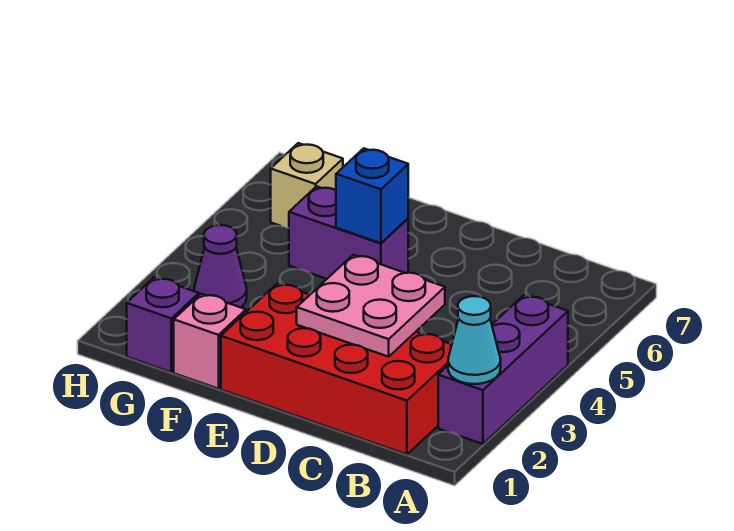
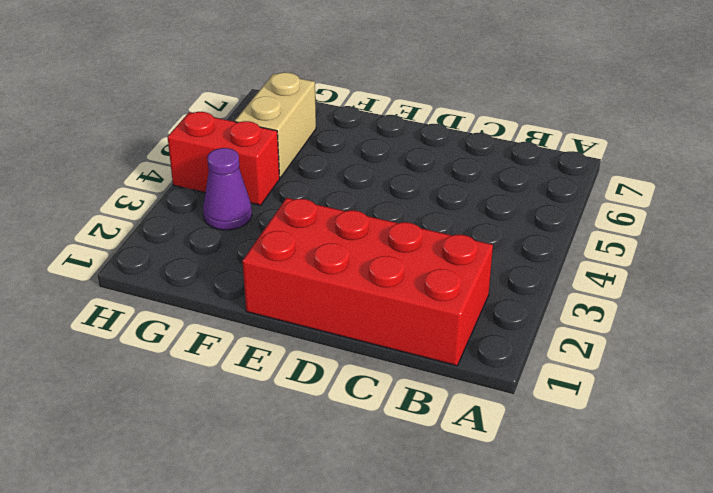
red 1x2 brick [168,112,280,205] -> none
tan 1x2 brick [235,72,316,178] -> tan 1x1 brick [271,143,343,228]
none -> purple 1x3 brick [438,295,568,444]
none -> purple 1x2 brick [289,186,408,279]

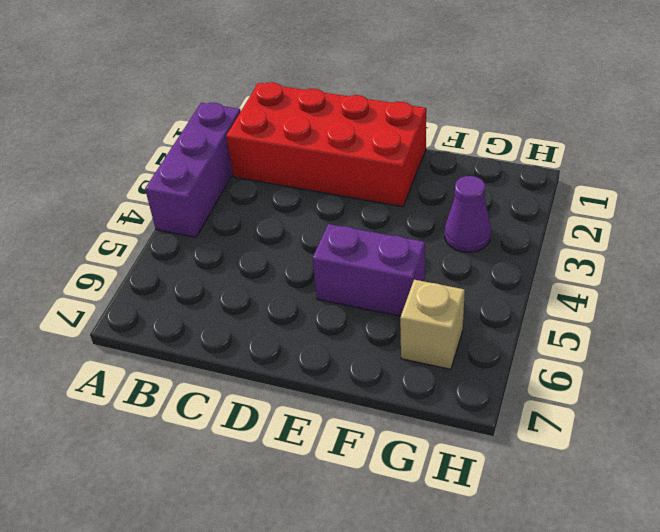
none -> pink 1x1 brick [174,294,246,389]
none -> purple 1x1 brick [127,277,199,372]

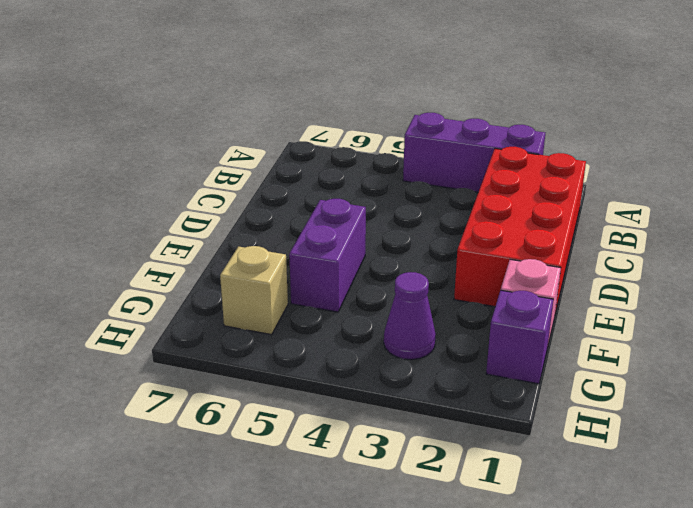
none -> cyan 1x1 cone [448,296,501,384]
none -> pink 2x2 plate [297,255,445,357]

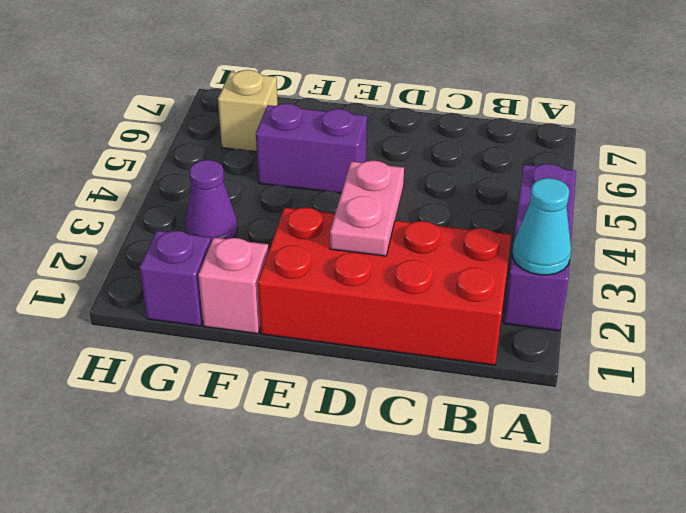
pink 1x2 plate [330,161,404,256] -> pink 2x2 plate [297,255,445,357]
none -> blue 1x1 brick [336,148,408,243]

